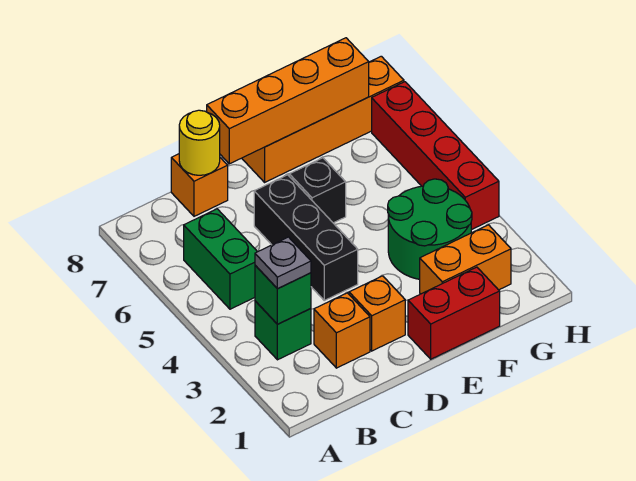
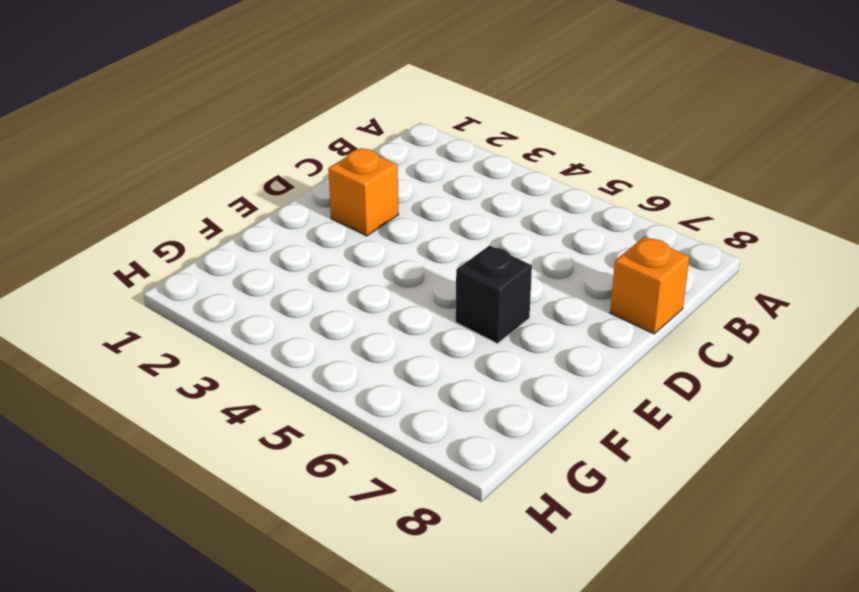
none -> green 1x1 brick [255,301,311,360]
none -> green 1x2 brick [184,209,257,309]
none -> orange 1x1 brick [314,293,370,368]

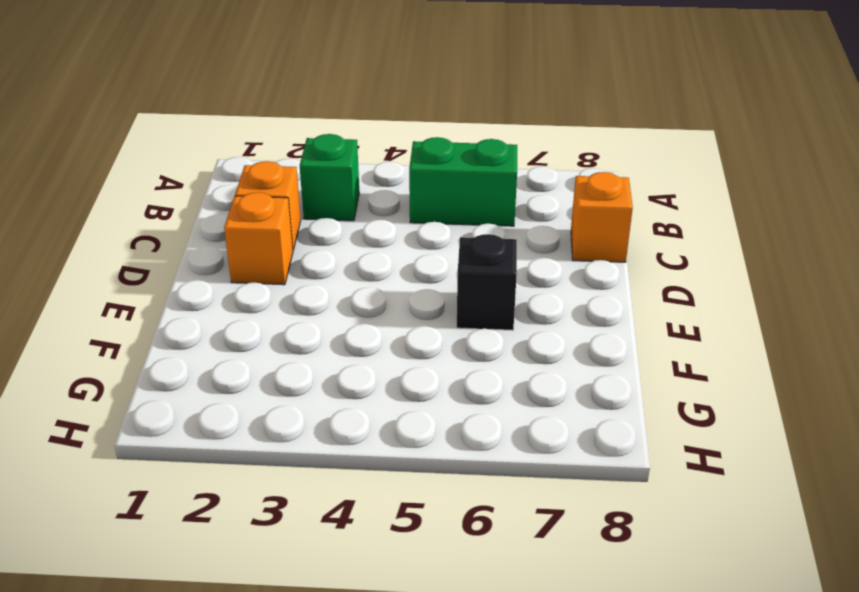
none -> black 1x3 brick [254,175,358,300]
none -> red 1x2 brick [408,267,500,359]
none -> orange 1x4 brick [242,56,404,182]

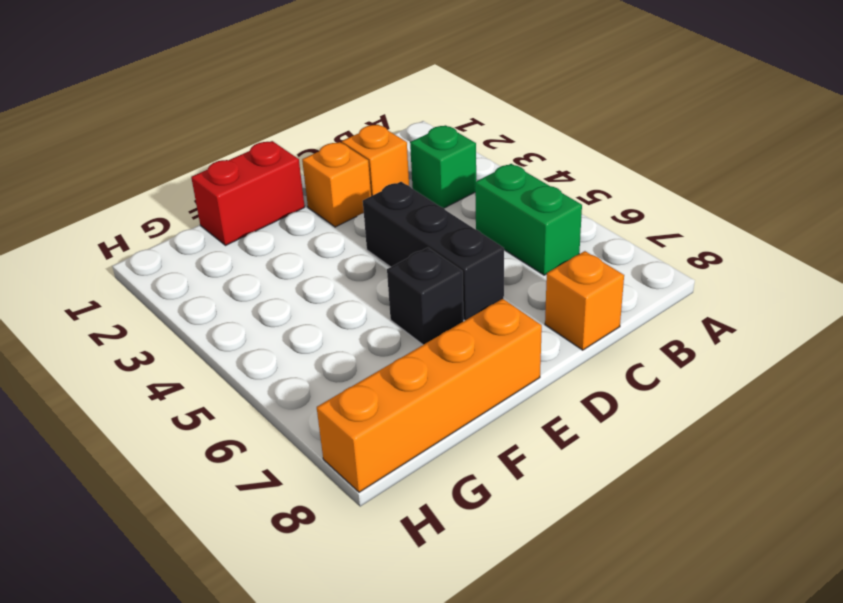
none -> orange 1x2 brick [420,225,511,294]
none -> green 2x2 round brick [388,179,472,279]
none -> red 1x4 brick [372,82,499,230]

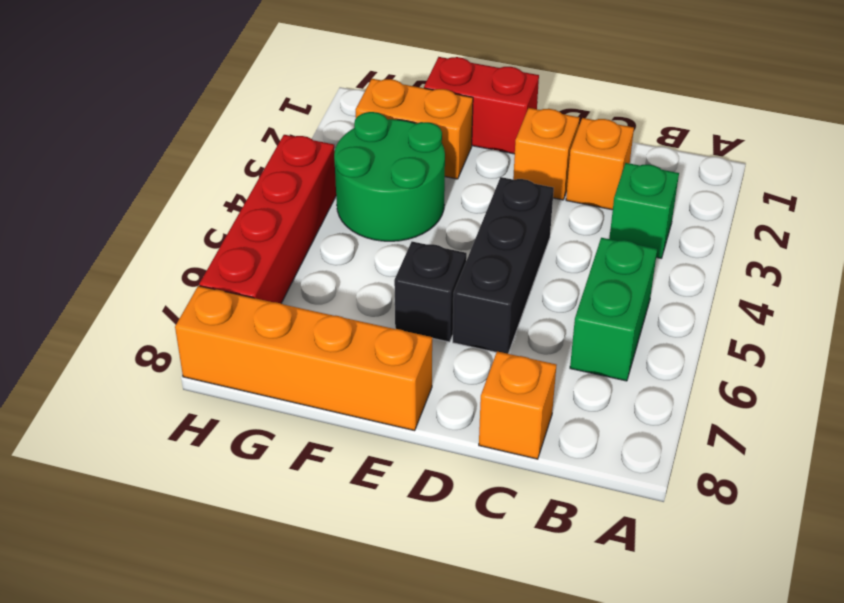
none -> green 1x1 brick [255,265,311,324]
none -> yellow 1x1 round brick [179,110,220,175]
none -> orange 1x4 brick [207,38,369,164]

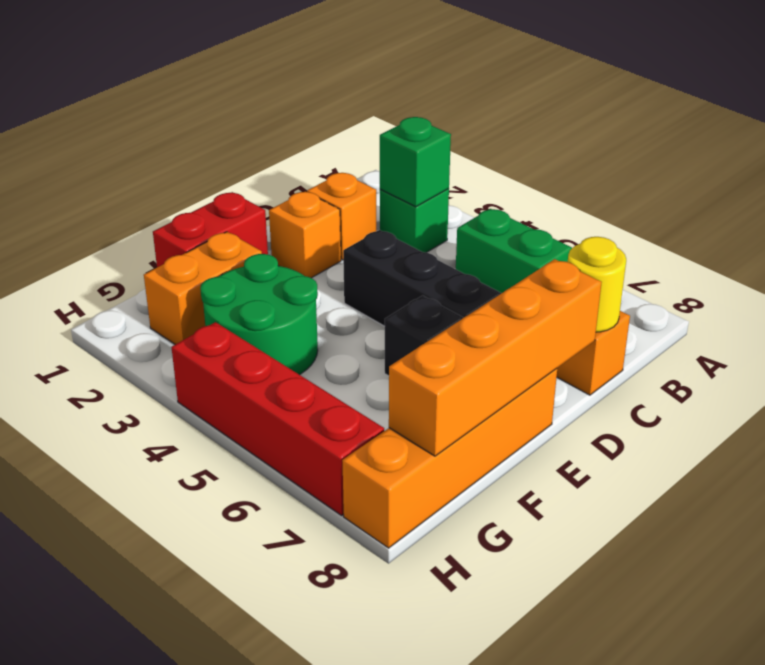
none -> grey 1x1 plate [255,237,311,289]

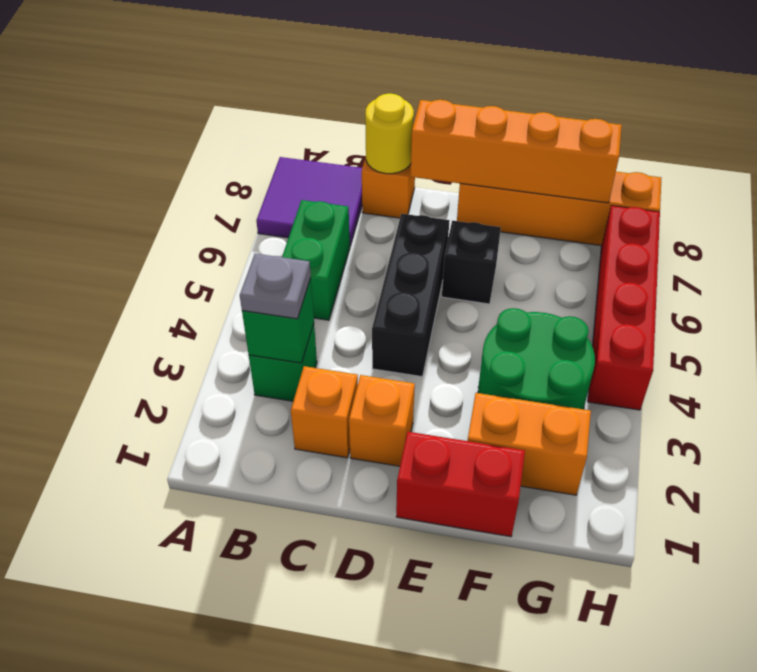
purple 2x2 tile [256,157,362,246] -> none

